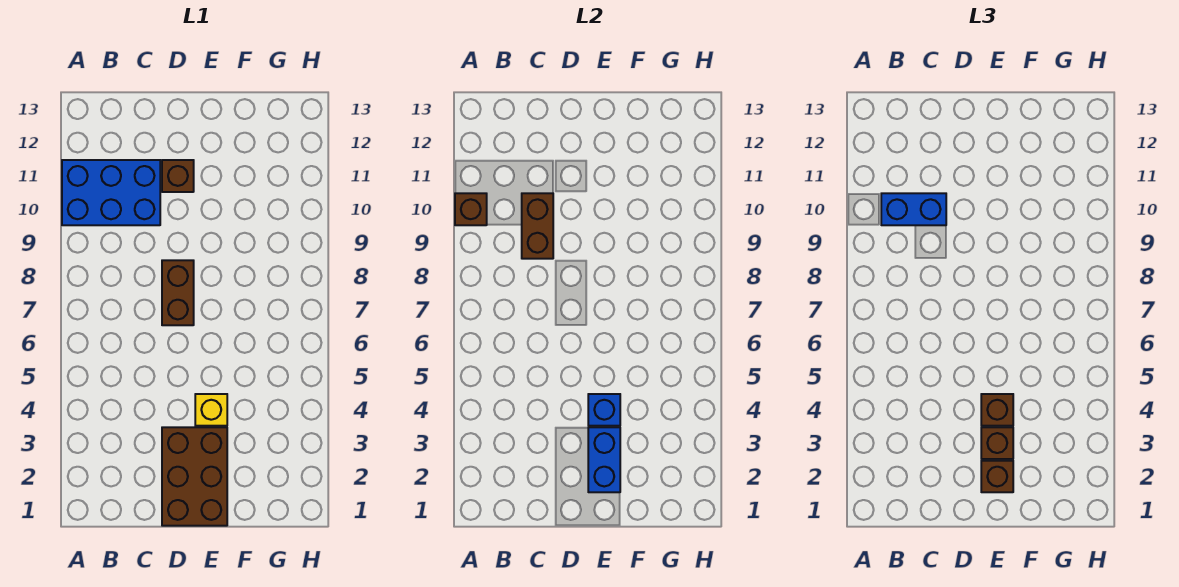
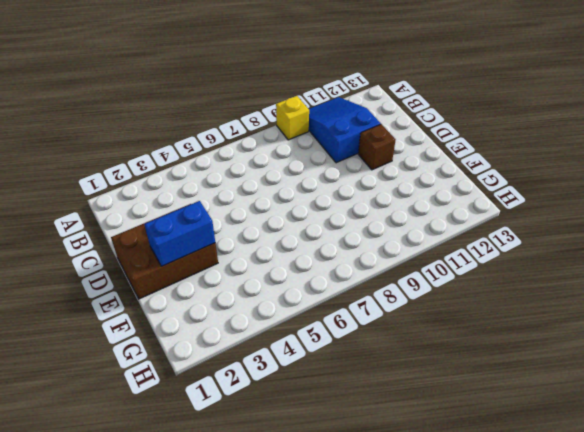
yellow 1x1 brick [276,96,309,140] -> yellow 1x1 brick moved to [195,394,227,426]
blue 2x3 slope [309,97,381,163] -> blue 2x3 brick [62,160,160,225]
none -> brown 1x2 brick [162,260,194,325]
none -> brown 1x1 brick [455,193,487,225]
none -> brown 1x2 brick [522,193,553,259]

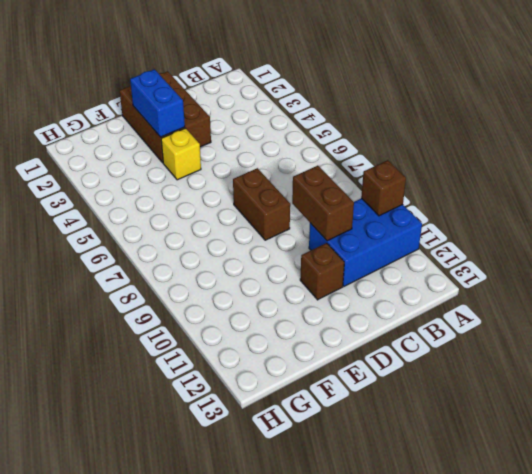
none -> blue 1x1 brick [588,394,620,426]
none -> blue 1x2 brick [881,193,946,225]
none -> brown 1x1 brick [981,461,1013,492]

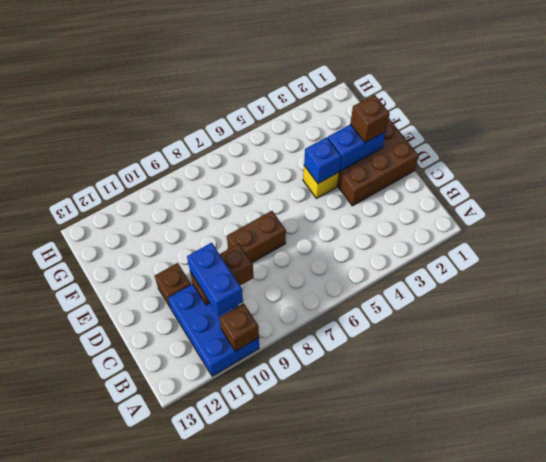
none -> brown 1x1 brick [981,427,1013,459]
none -> brown 1x1 brick [981,394,1013,426]

